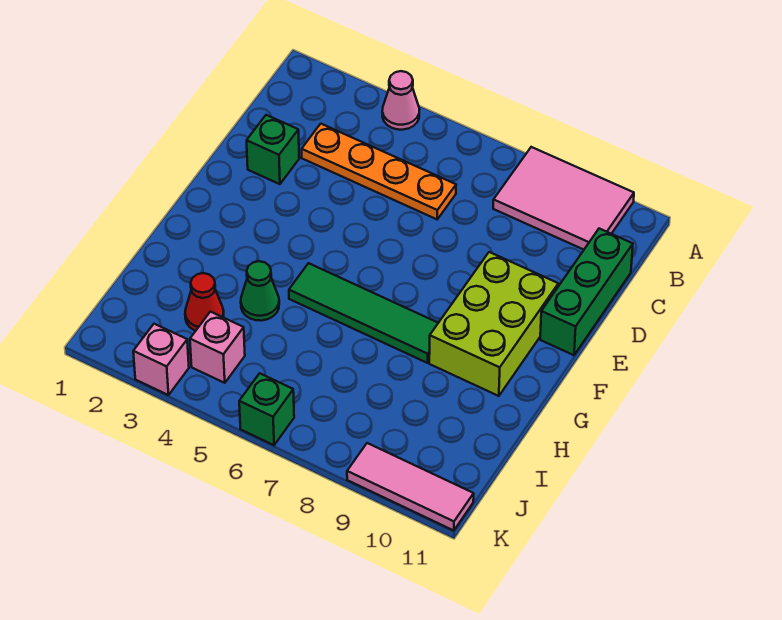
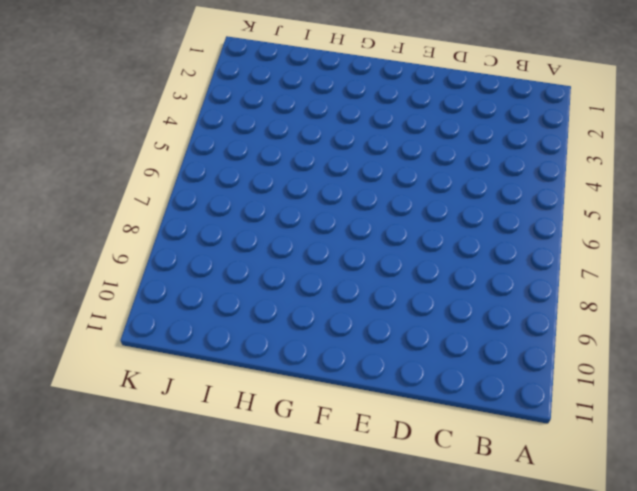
none -> pink 1x1 cone [382,71,419,130]
none -> pink 2x3 tile [493,147,634,250]
none -> orange 1x4 plate [302,124,456,219]

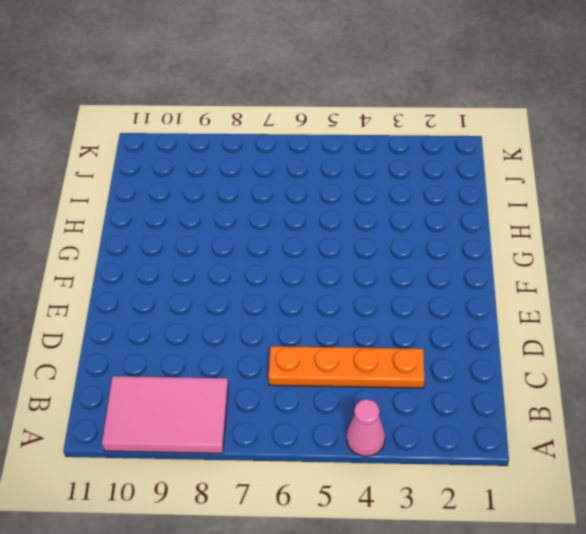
none -> green 1x3 brick [540,229,633,355]
none -> green 1x1 brick [247,115,299,184]
none -> lime 2x3 brick [429,252,558,396]

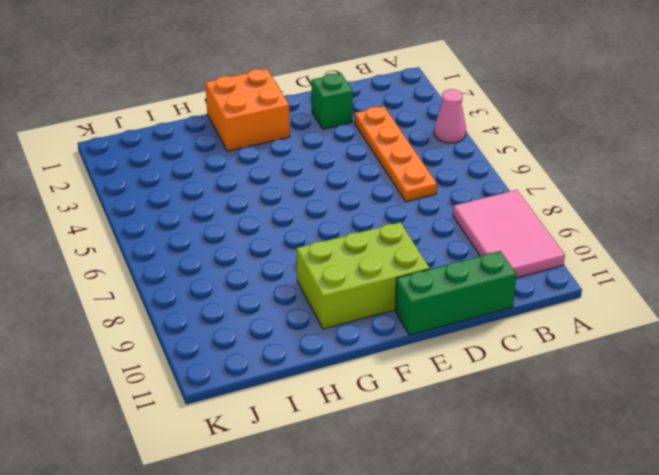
orange 2x2 brick [205,69,290,151] -> none
none -> green 1x4 tile [289,263,438,363]
none -> green 1x1 cone [241,261,279,321]
none -> red 1x1 cone [185,273,224,331]

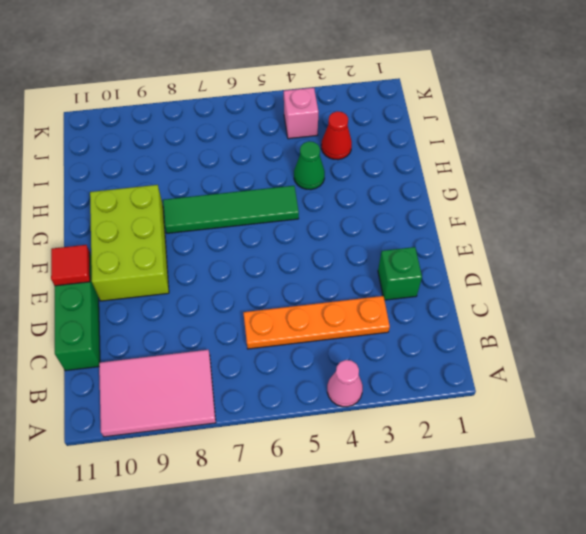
red 1x1 tile [51,245,90,286] -> none
none -> pink 1x1 brick [133,324,189,395]
none -> green 1x1 brick [239,373,294,445]
none -> pink 1x3 tile [347,443,474,531]

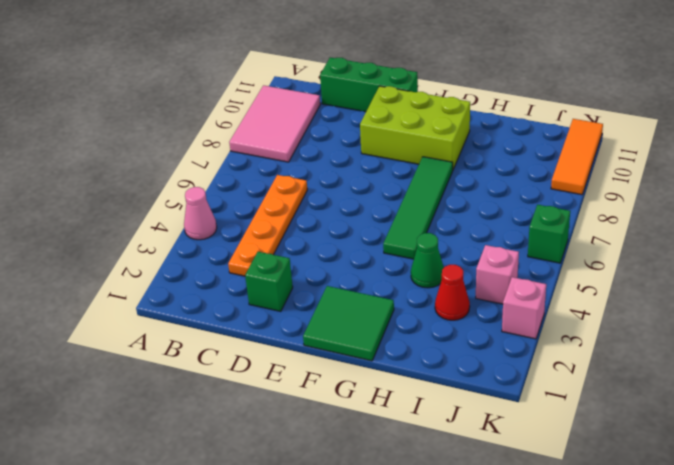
green 2x2 tile [303,286,394,361] -> none
orange 1x3 tile [551,119,603,195] -> pink 1x3 tile [347,443,474,531]

